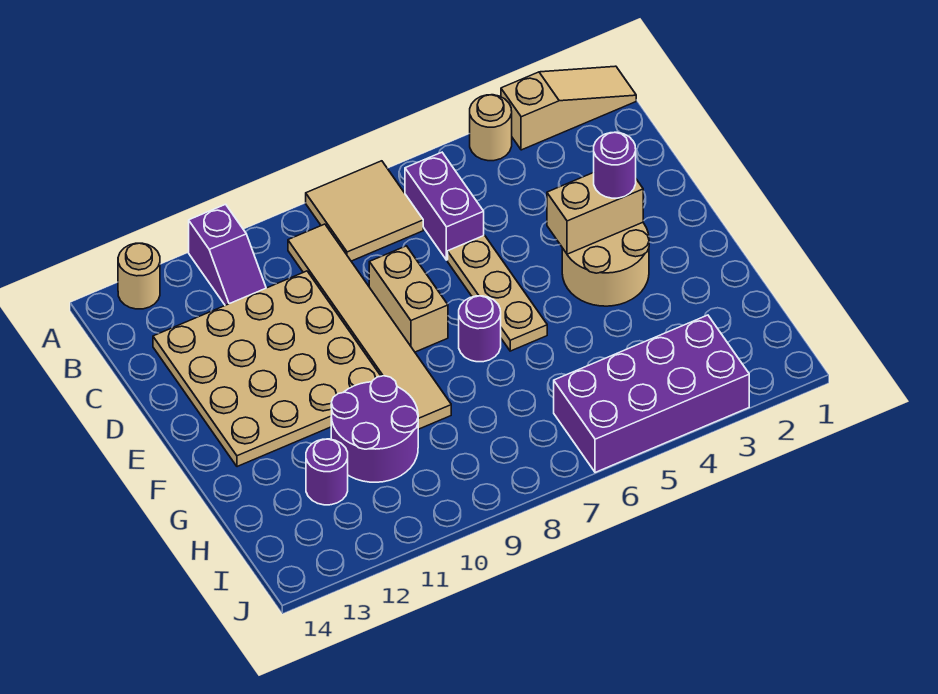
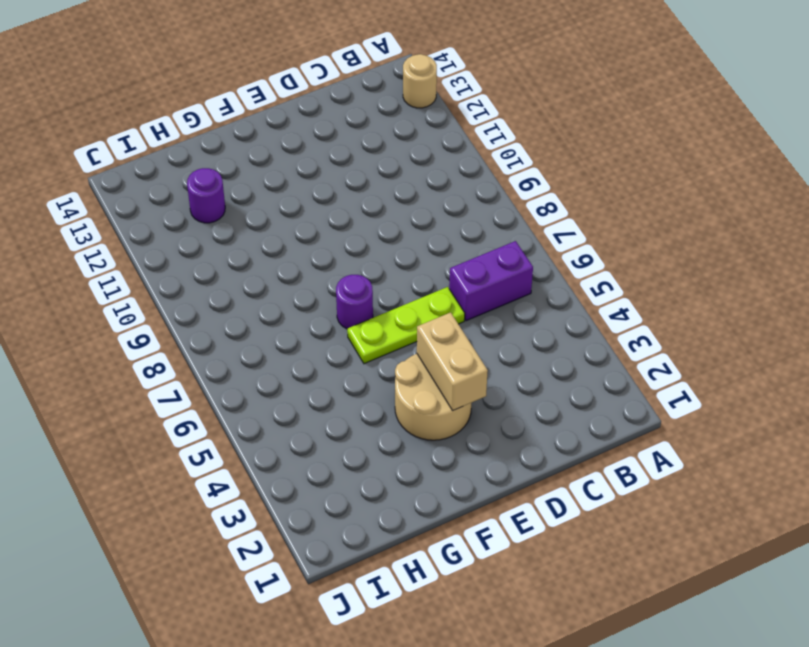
lime 1x3 plate [347,287,465,364] -> tan 1x3 plate [448,235,547,351]
none -> tan 1x3 slope [501,66,636,150]
none -> tan 1x1 round brick [470,95,512,161]
none -> tan 2x2 tile [306,161,423,261]

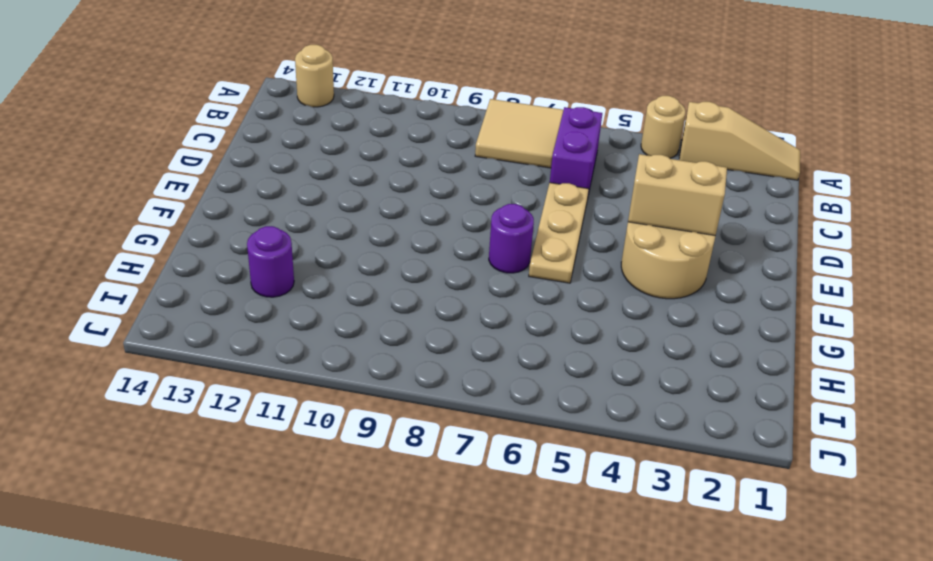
none -> purple 1x2 slope [189,204,266,305]
none -> tan 1x6 tile [288,224,451,429]
none -> tan 4x4 plate [153,271,381,467]

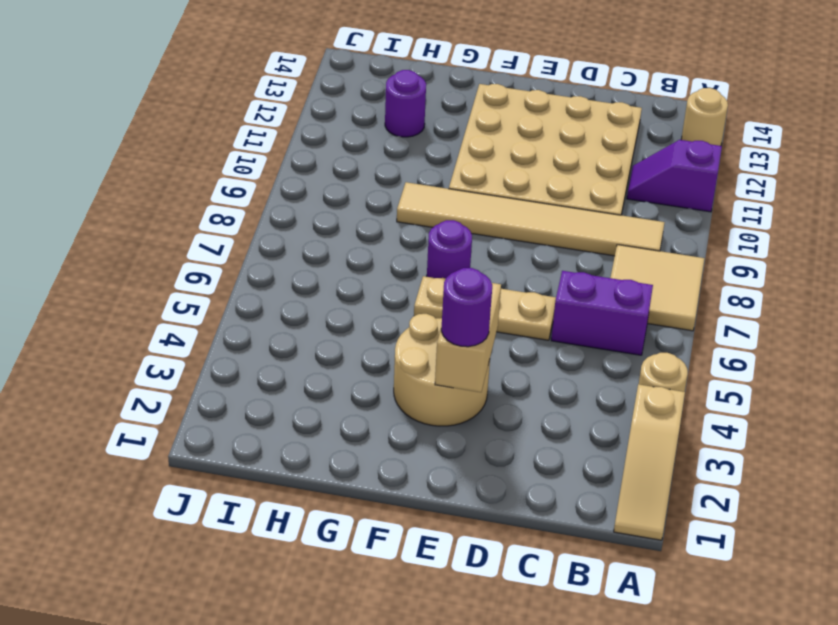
none -> tan 1x2 brick [369,246,448,352]
none -> purple 2x2 round brick [331,376,418,482]
none -> purple 2x4 brick [554,315,749,472]

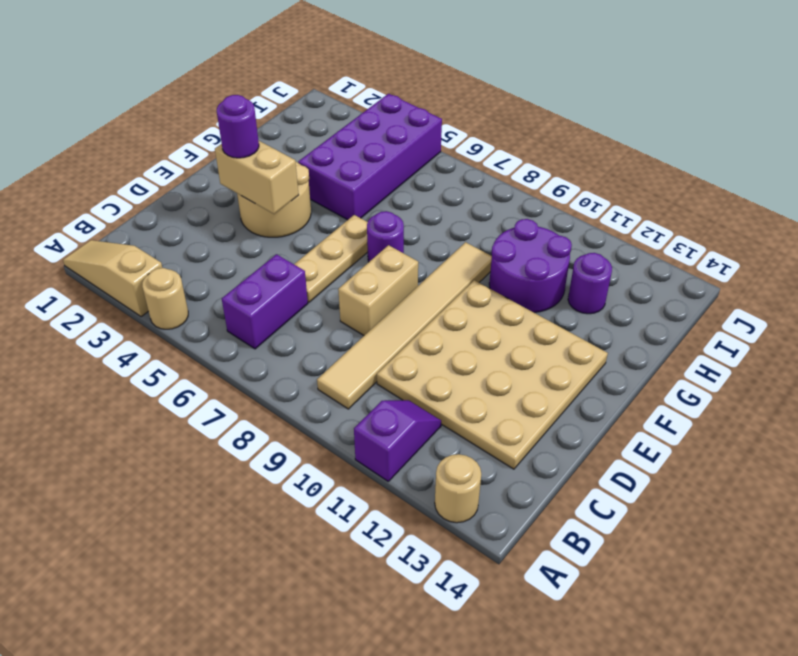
purple 2x4 brick [298,94,442,220] -> purple 2x4 brick turned to [554,315,749,472]
none -> tan 2x2 tile [306,161,423,261]

